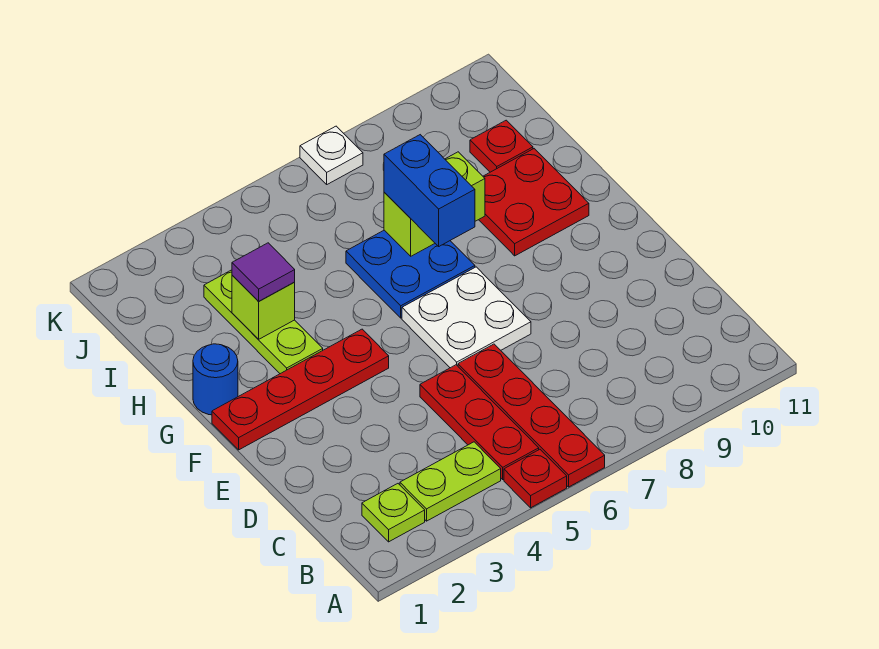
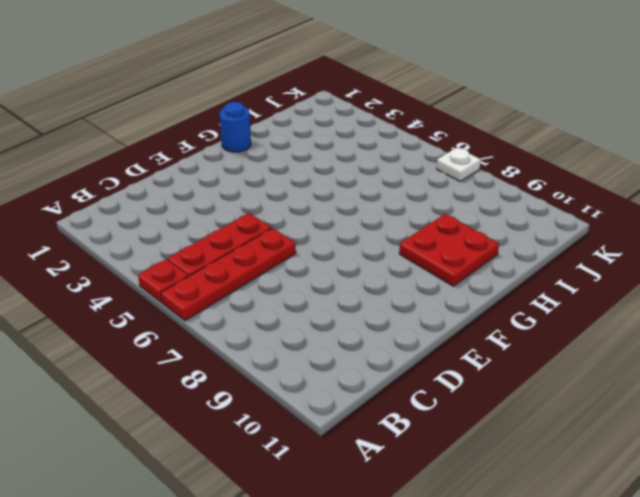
none -> lime 1x1 plate [362,484,425,542]
none -> lime 1x2 plate [400,442,501,521]
none -> white 2x2 plate [402,267,531,368]

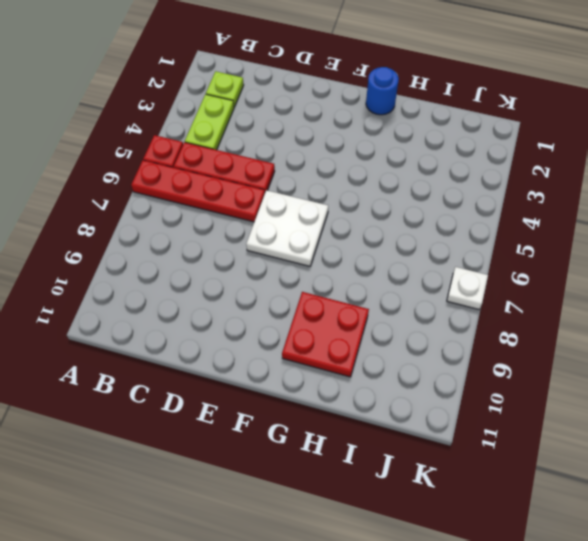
none -> red 1x4 plate [212,329,389,450]
none -> lime 1x3 plate [204,270,323,374]
none -> blue 2x2 plate [346,230,475,318]

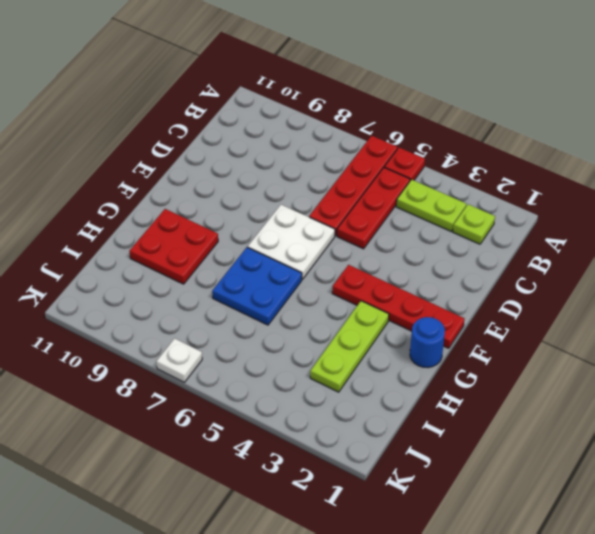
none -> red 1x1 plate [470,120,533,172]
none -> lime 1x1 brick [232,275,295,339]
none -> lime 1x2 brick [384,152,485,256]

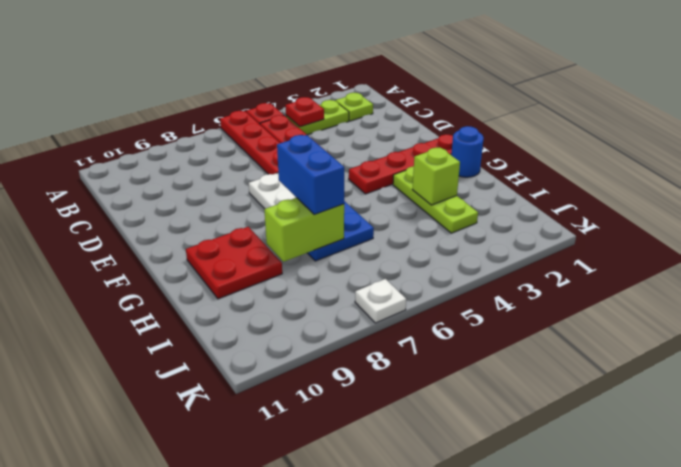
red 1x1 plate [285,97,324,127] -> red 1x1 plate moved to [470,120,533,172]
none -> purple 1x1 tile [232,243,295,301]

